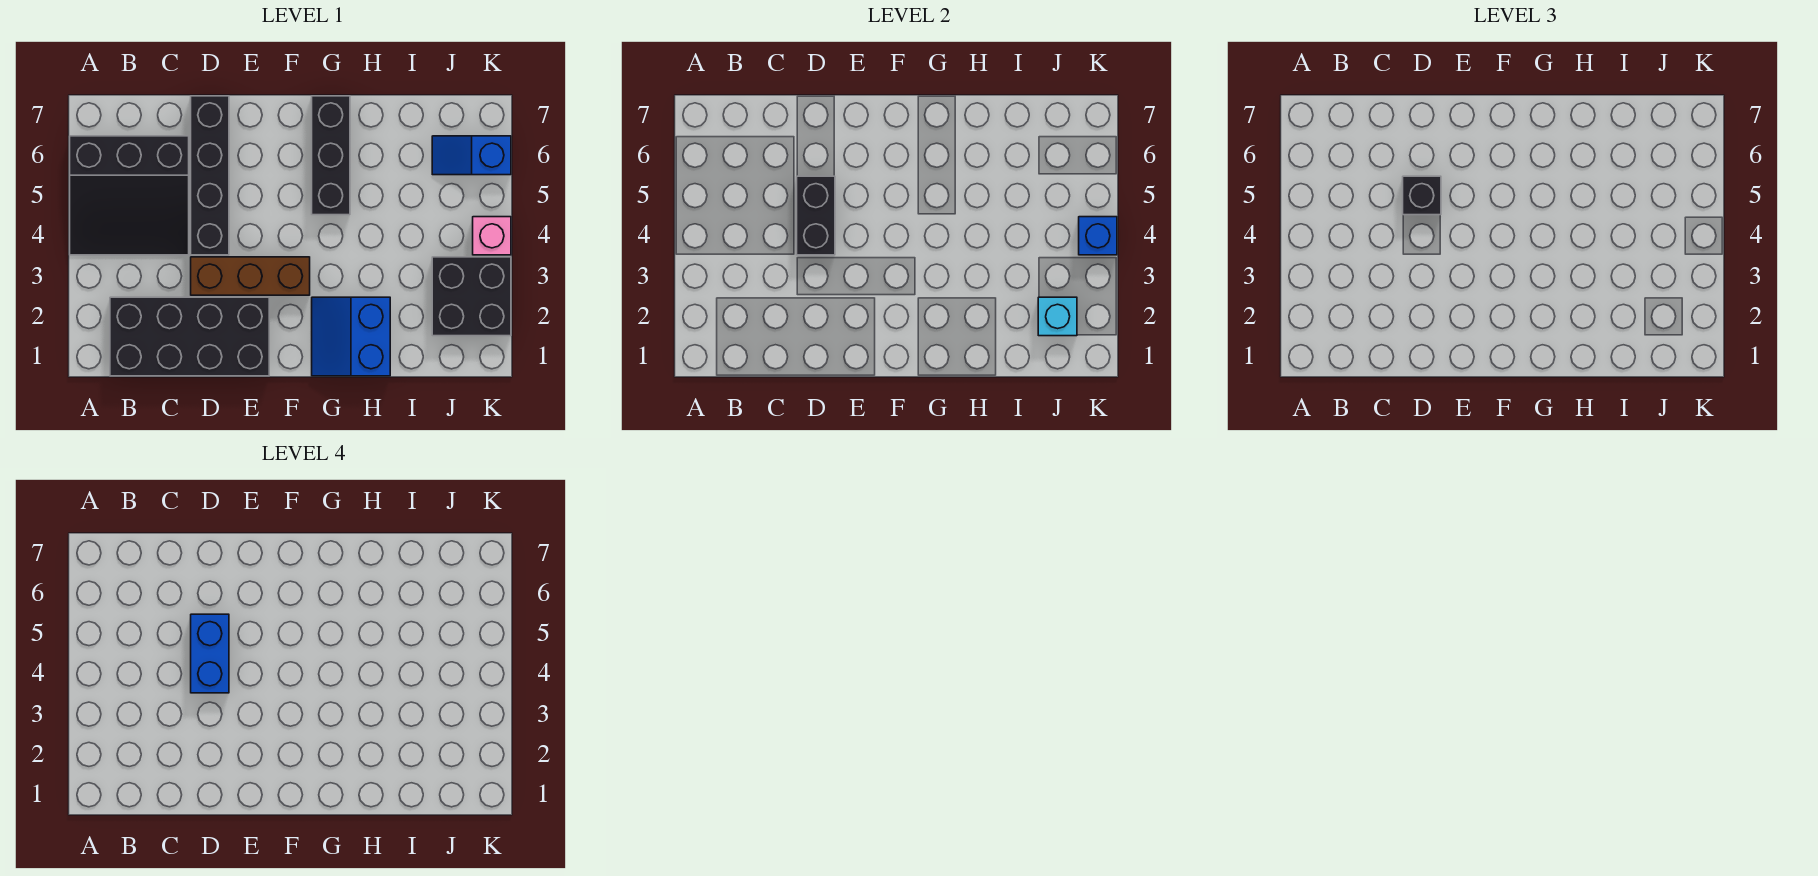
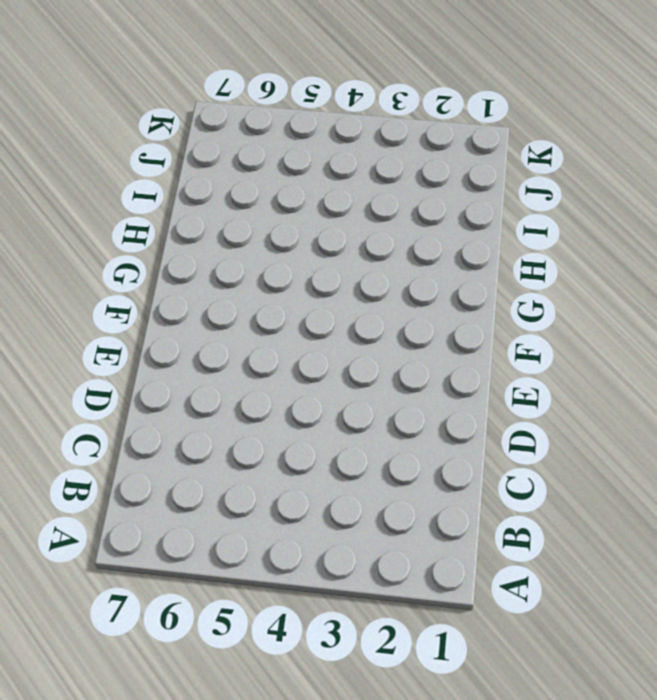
none -> black 3x3 slope [70,136,189,255]
none -> black 2x4 brick [110,297,269,376]
none -> brown 1x3 brick [191,257,310,295]

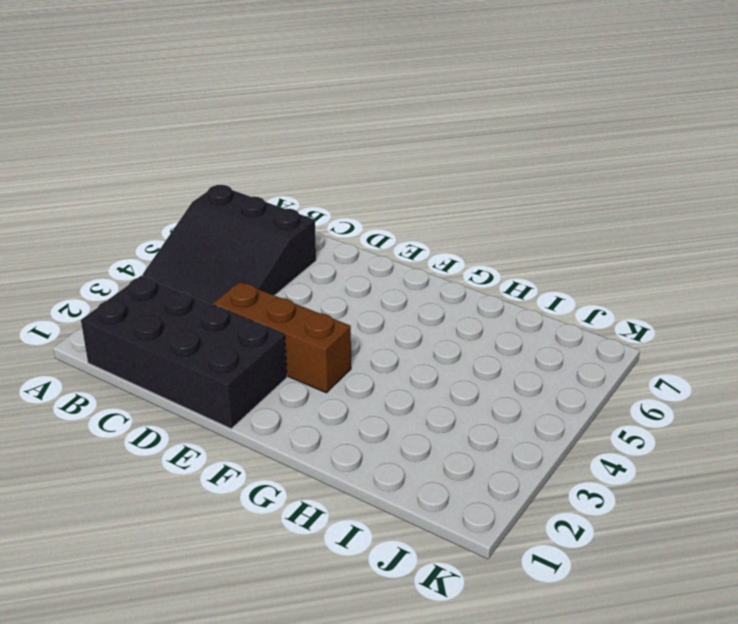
none -> black 1x4 brick [191,96,229,255]
none -> blue 2x2 slope [312,297,390,376]
none -> black 1x3 brick [312,96,350,215]

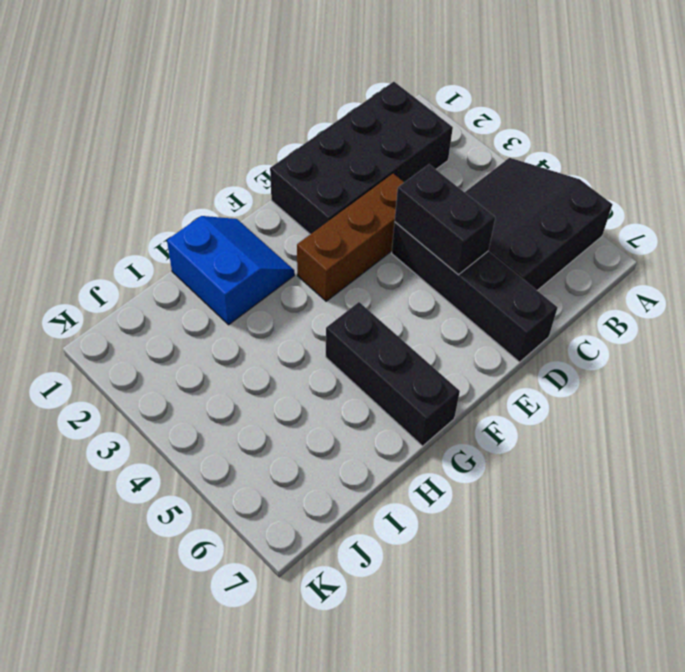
none -> black 2x2 brick [432,257,511,336]
none -> blue 1x2 slope [432,136,511,175]
none -> pink 1x1 brick [473,217,511,255]

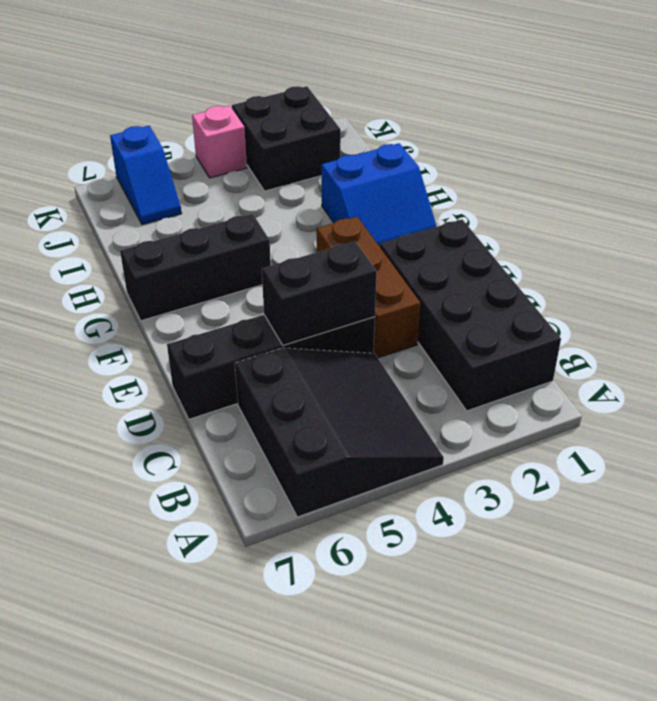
none -> cyan 1x1 brick [1038,297,1077,336]
none -> blue 1x1 brick [1079,217,1117,255]
none -> black 1x1 brick [1403,176,1441,215]

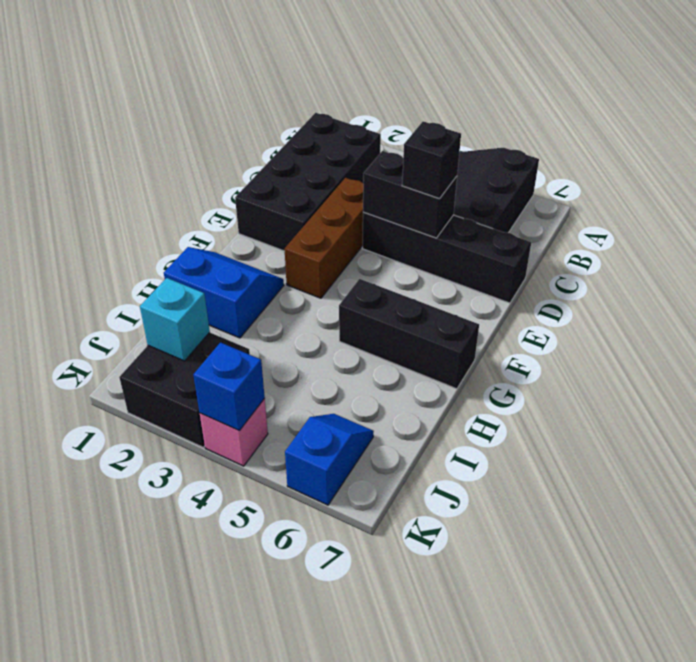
none -> blue 1x2 brick [191,614,229,693]

